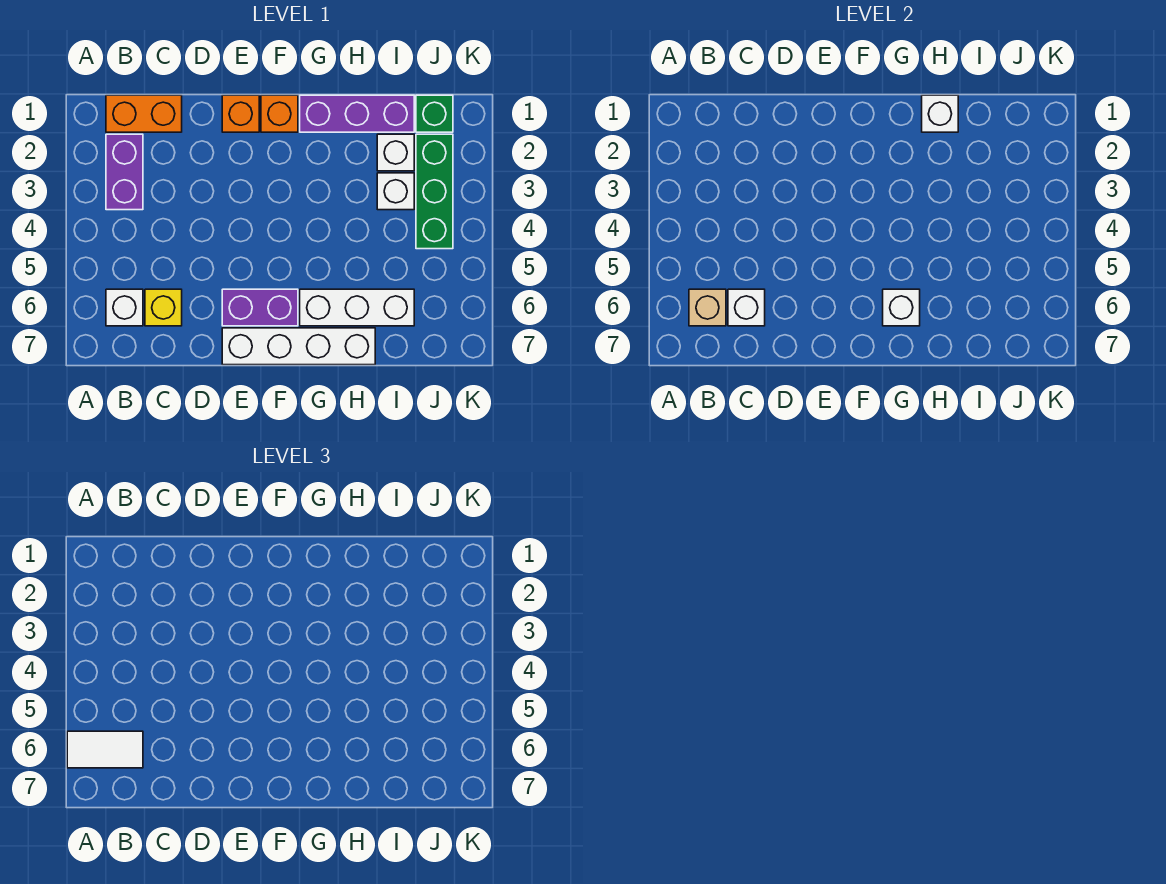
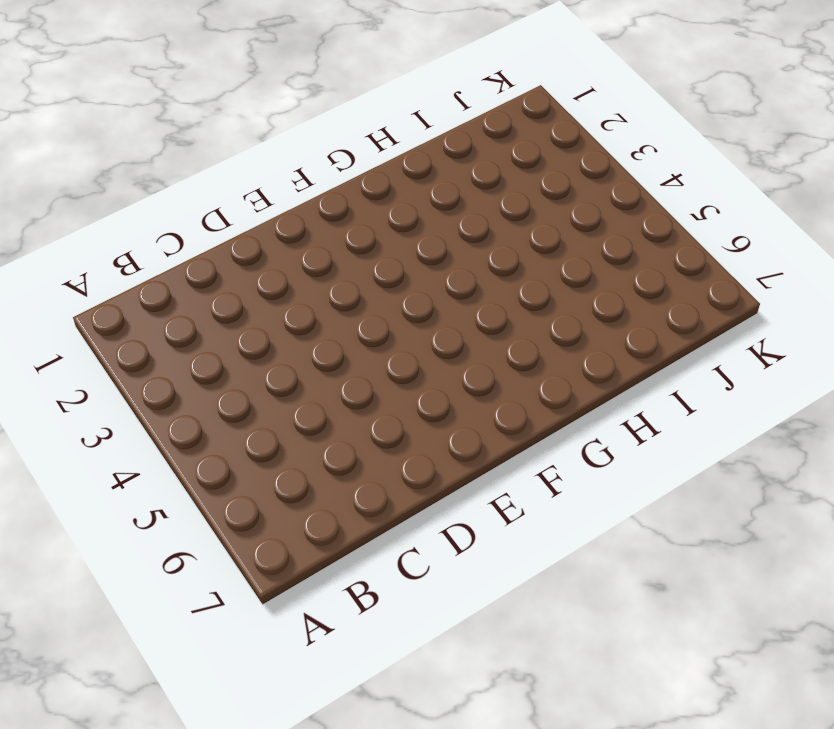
none -> orange 1x2 brick [106,95,182,132]
none -> purple 1x2 brick [106,134,143,210]
none -> white 1x1 brick [106,289,143,326]

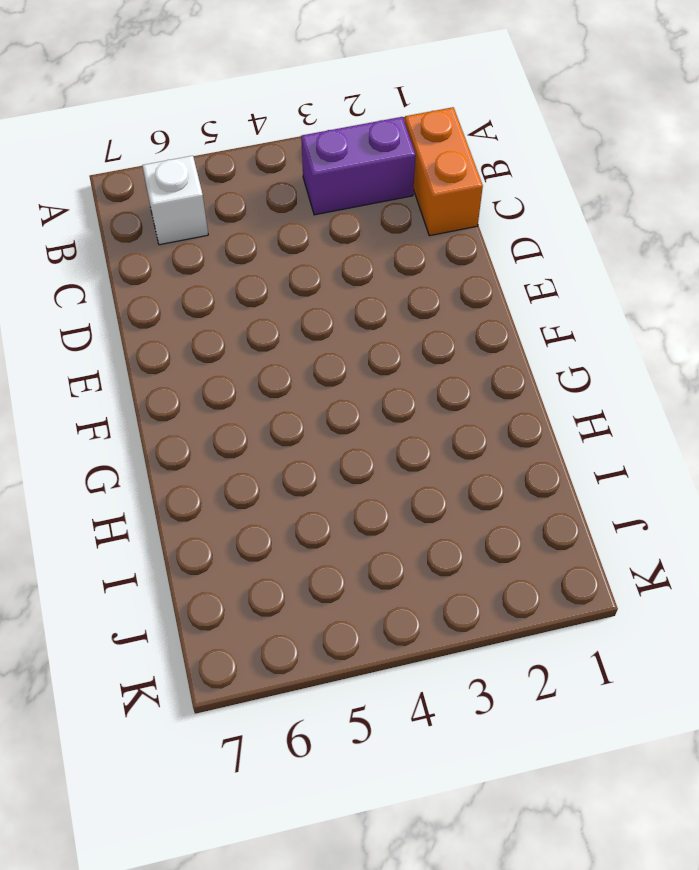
none -> yellow 1x1 brick [145,289,182,326]
none -> orange 1x1 brick [222,95,259,132]
none -> purple 1x2 brick [222,289,298,326]

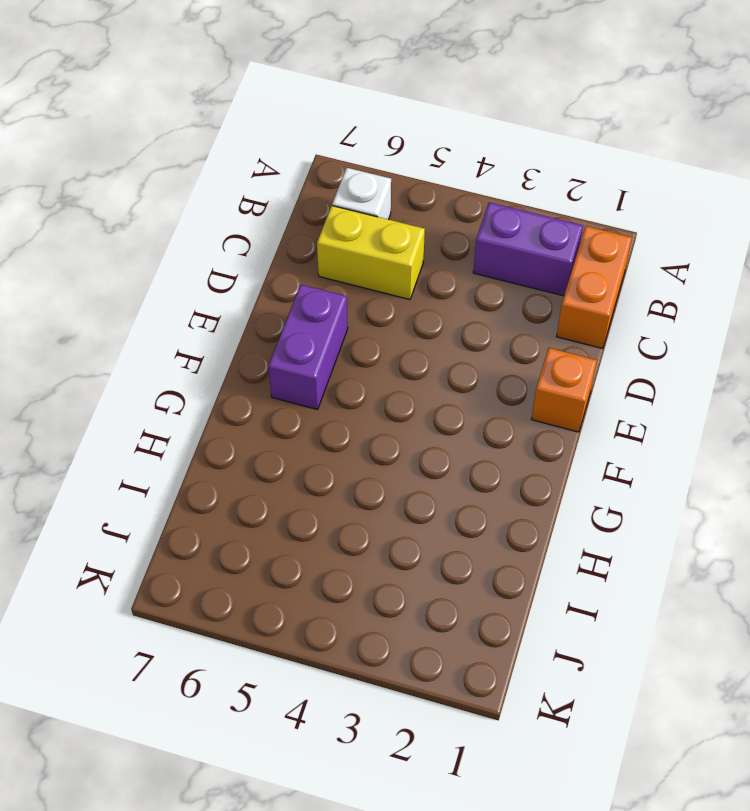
yellow 1x2 brick [317,206,425,300] -> yellow 1x1 brick [145,289,182,326]
none -> white 1x4 brick [222,328,375,365]
none -> orange 1x1 brick [261,95,298,132]
none -> purple 1x3 brick [300,95,414,132]

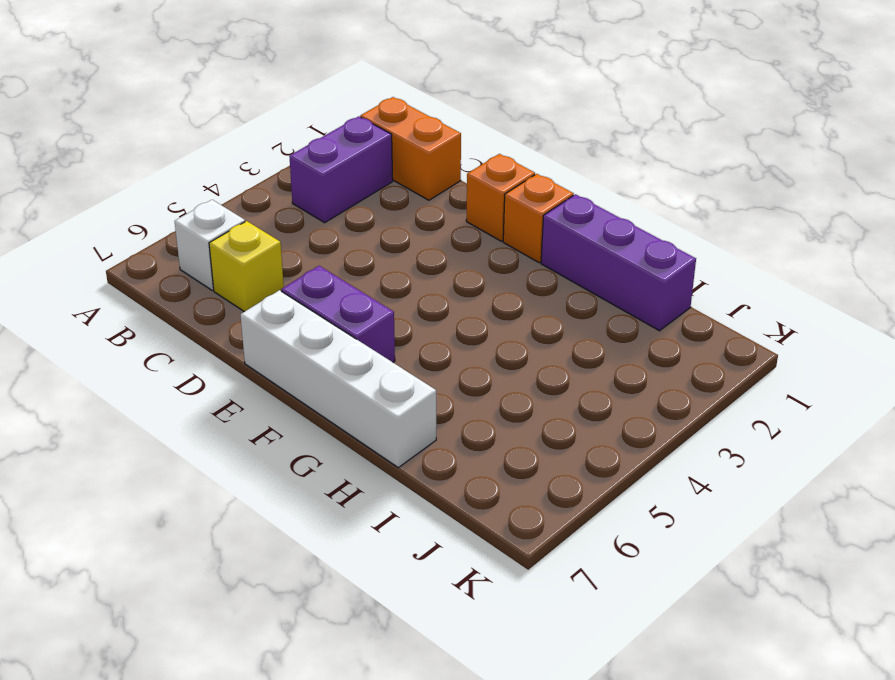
none -> white 1x3 brick [300,289,414,326]
none -> white 1x1 brick [377,134,414,171]
none -> white 1x1 brick [377,173,414,210]

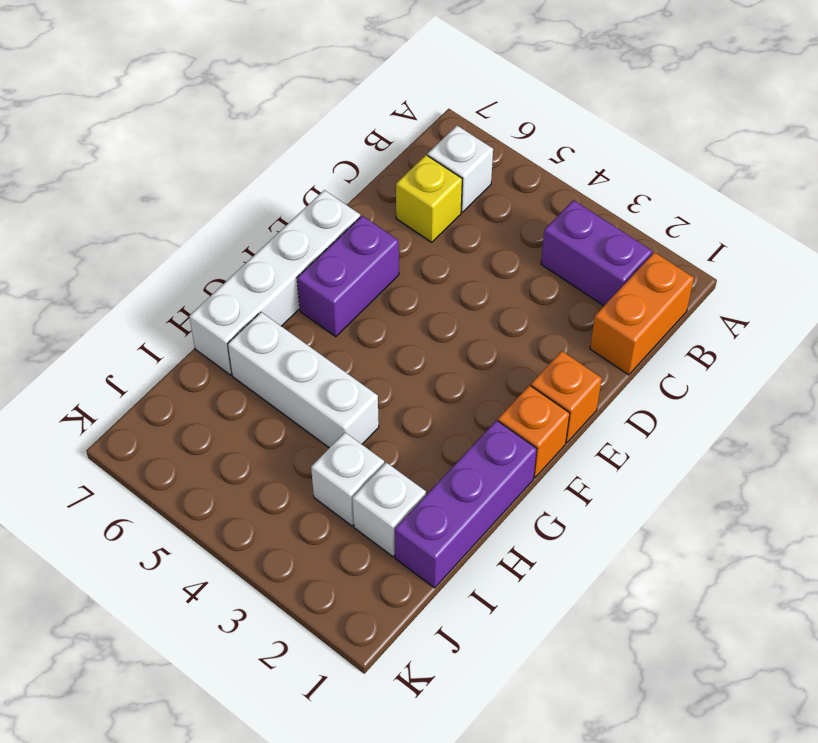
white 1x3 brick [228,312,379,448] -> white 1x3 brick turned to [300,289,414,326]
none -> green 1x1 brick [416,95,453,132]
none -> green 1x3 brick [416,134,453,249]
none -> tan 1x1 brick [689,289,726,326]

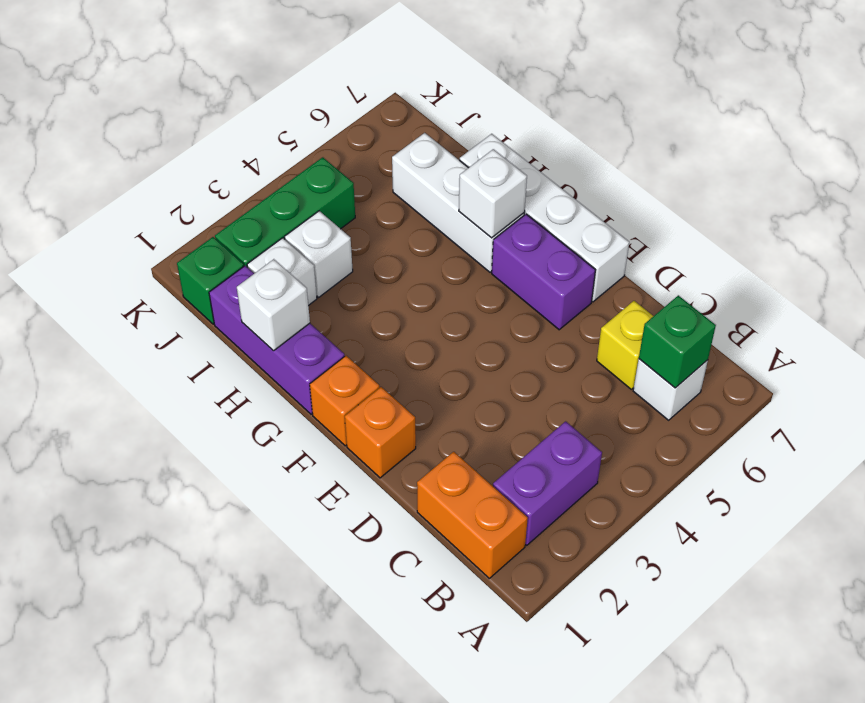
green 1x1 brick [639,295,716,388] -> tan 1x1 brick [689,289,726,326]
none -> white 1x1 brick [728,289,765,326]
none -> white 1x2 tile [67,731,143,768]

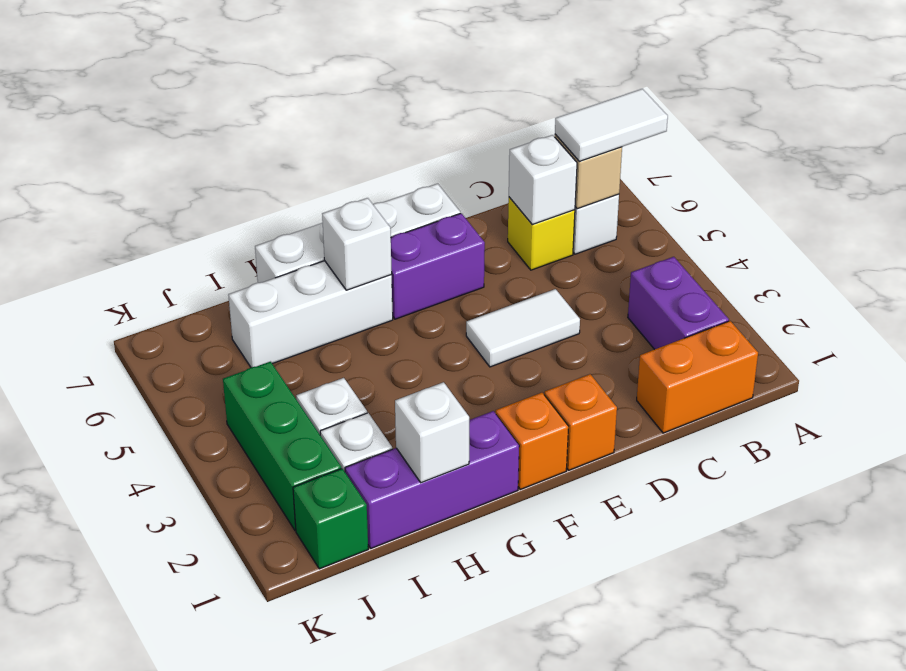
white 1x2 tile [466,289,580,367] -> none

